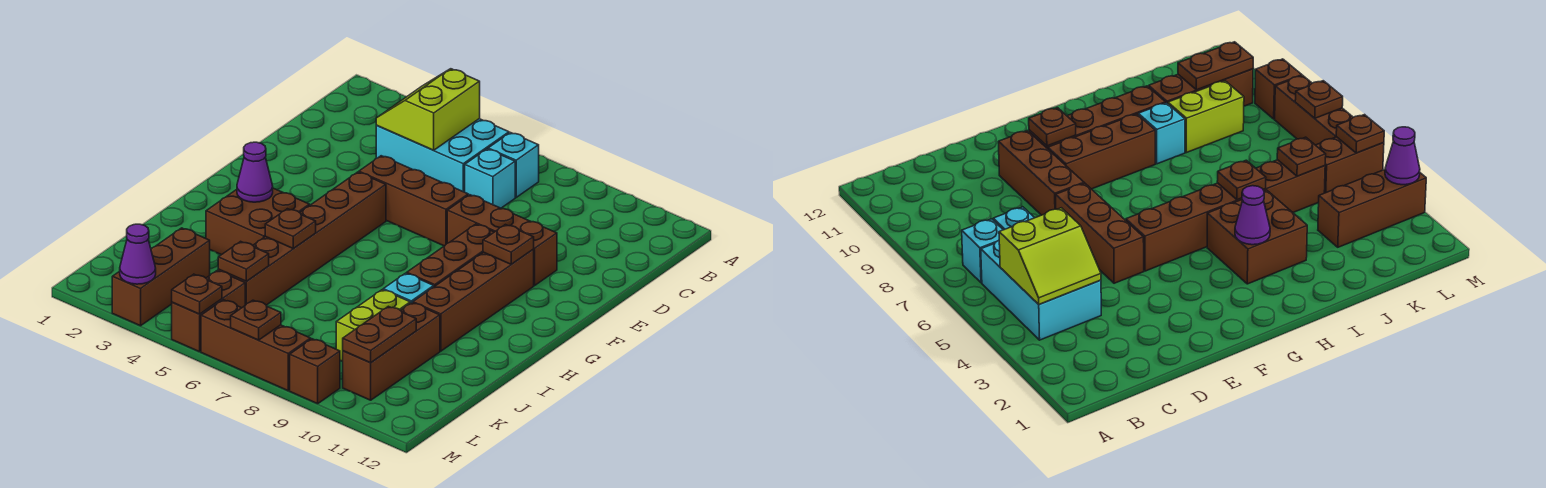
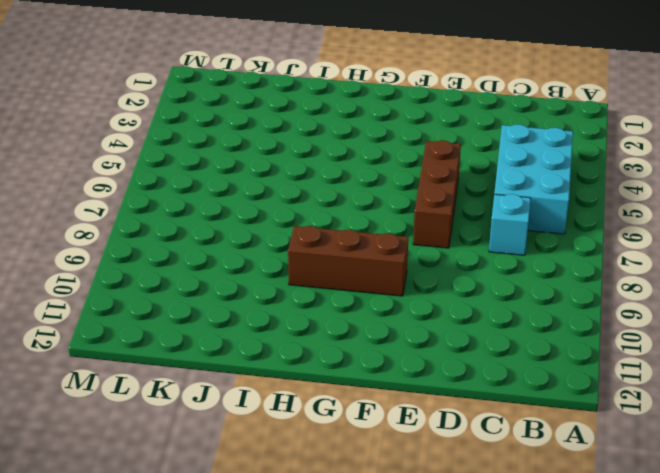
none -> cyan 1x1 brick [488,133,539,197]
none -> brown 1x3 brick [447,195,557,286]
none -> brown 1x6 brick [218,172,386,305]

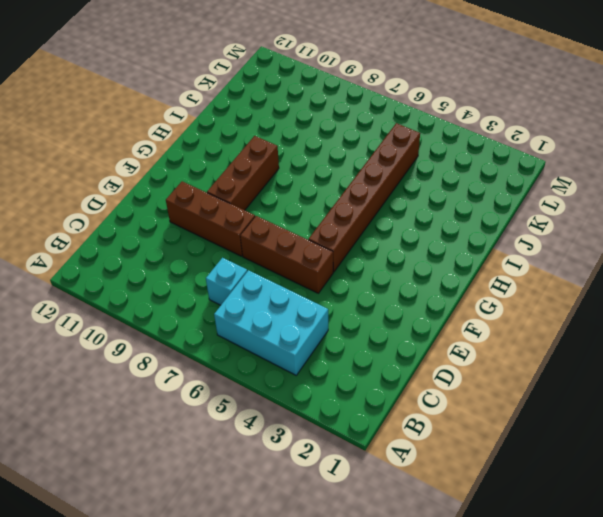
none -> cyan 1x1 brick [488,133,539,197]
none -> brown 1x4 brick [413,250,534,351]
none -> brown 2x2 brick [206,188,310,255]

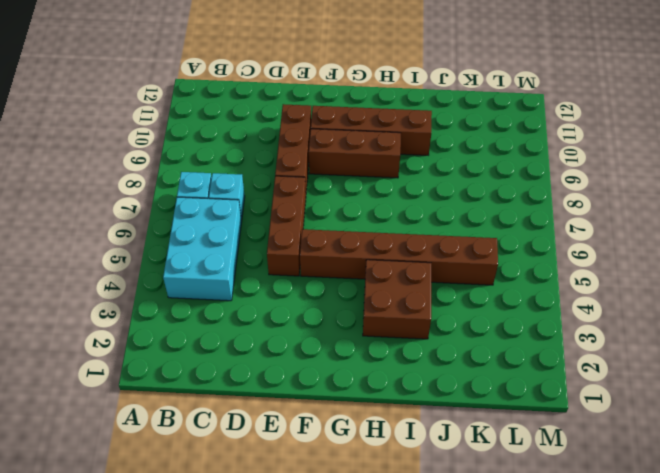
none -> cyan 1x1 brick [383,273,434,303]
none -> lime 1x2 brick [336,290,410,361]
none -> brown 1x3 brick [342,303,440,400]

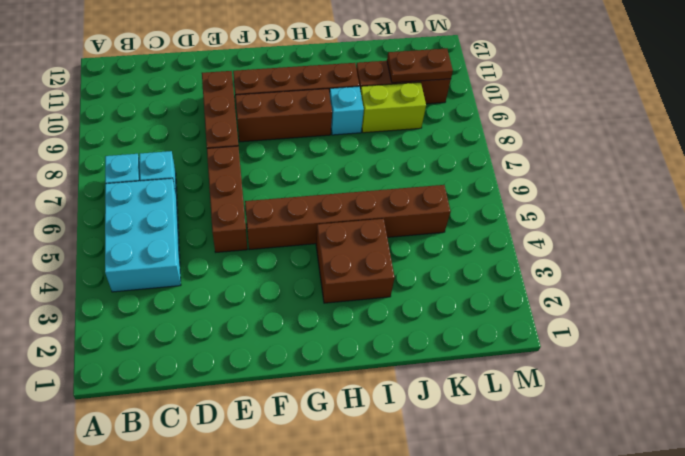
none -> brown 1x3 brick [112,228,210,326]
none -> brown 1x2 brick [172,270,245,352]
none -> brown 1x3 brick [201,300,311,391]

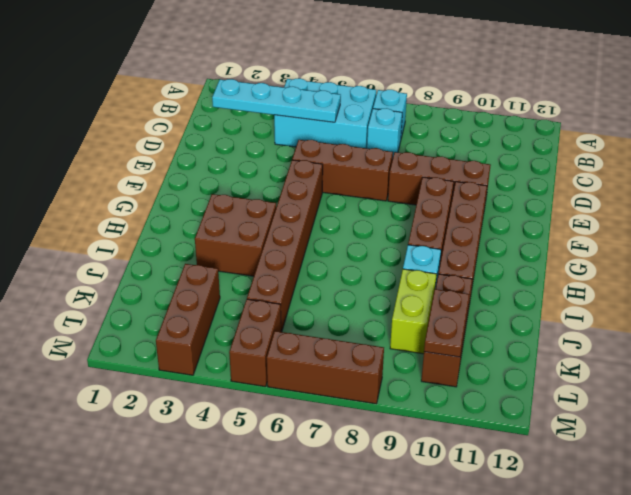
cyan 1x4 plate [212,79,341,122] -> lime 2x2 slope [376,69,480,150]
none -> brown 1x1 brick [290,339,340,404]
none -> brown 1x1 plate [483,225,534,264]
none -> purple 1x1 cone [237,142,273,202]

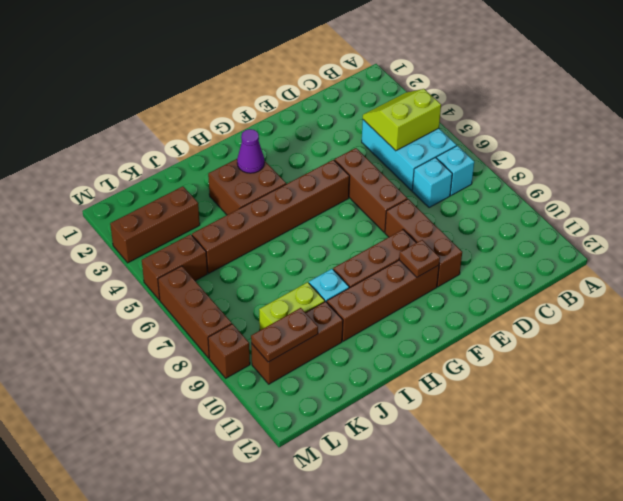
none -> brown 1x1 plate [265,209,316,249]
none -> brown 1x1 plate [218,241,269,281]
none -> purple 1x1 cone [120,224,156,284]

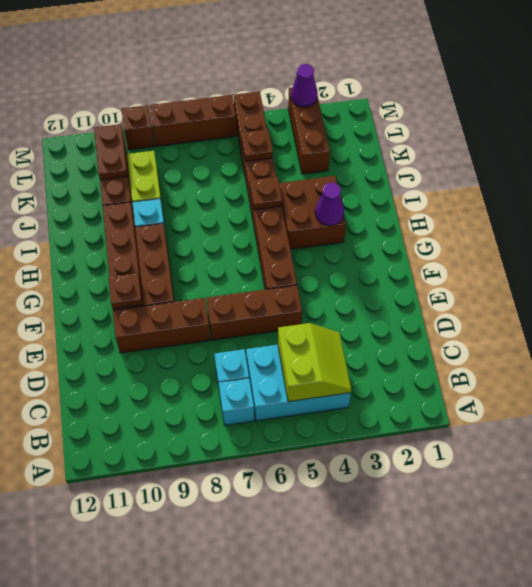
none -> brown 1x1 plate [172,274,222,314]
none -> brown 1x1 plate [231,300,281,340]

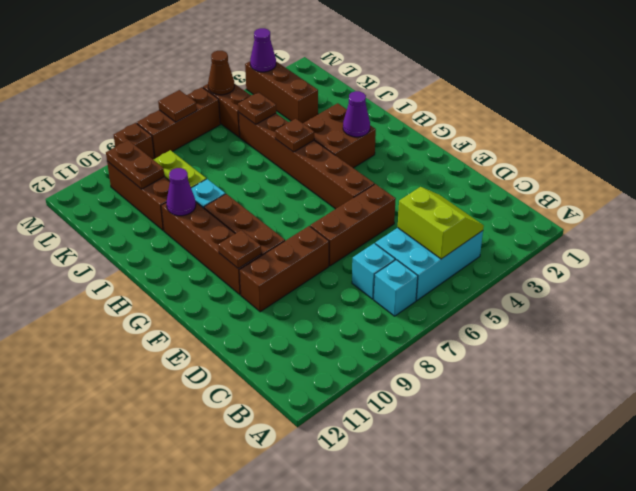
purple 1x1 cone [166,168,196,216] -> none
brown 1x1 cone [208,51,235,95] -> brown 1x1 plate [172,274,222,314]
brown 1x1 tile [158,90,197,122] -> brown 1x1 plate [231,300,281,340]

